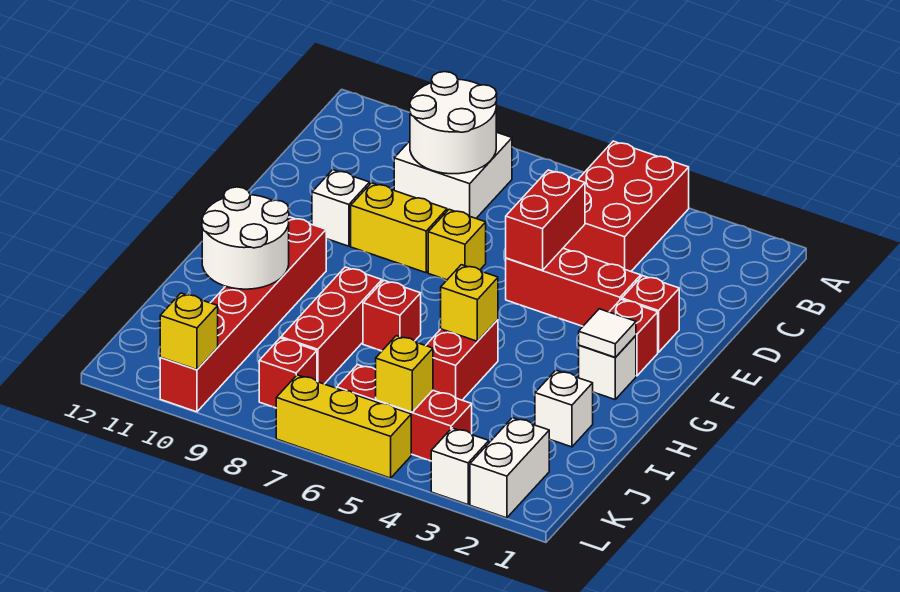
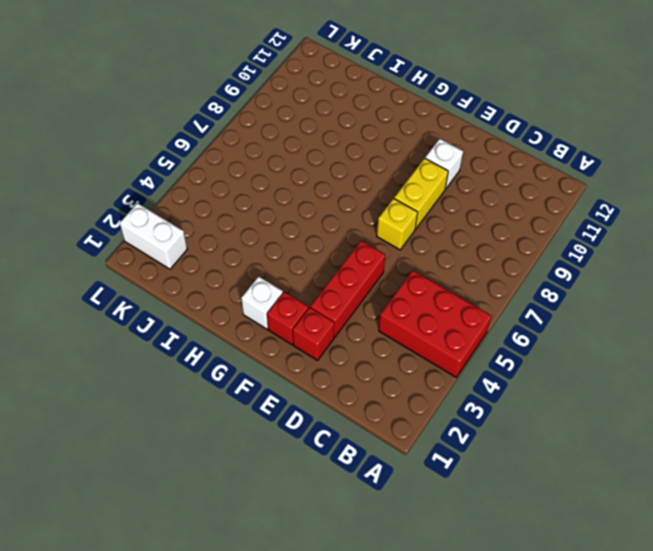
none -> white 2x2 brick [394,132,512,218]
none -> red 1x6 brick [160,217,326,412]
none -> red 1x2 brick [426,320,498,400]

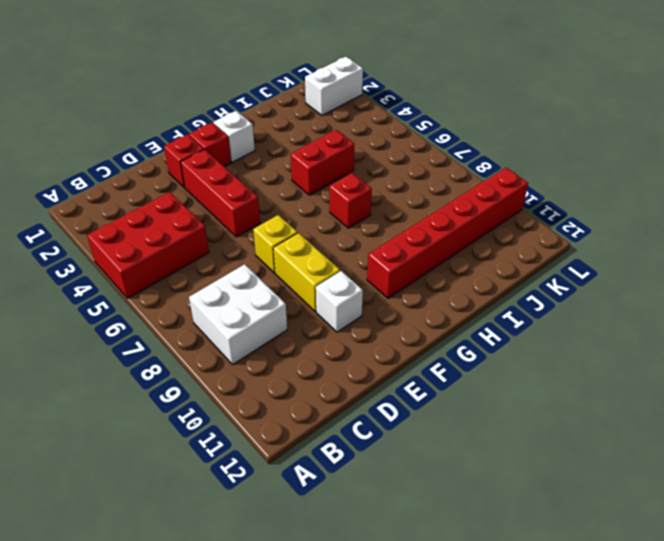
none -> red 1x3 brick [281,267,382,384]
none -> white 1x1 brick [535,370,593,447]
none -> red 1x3 brick [337,364,472,461]

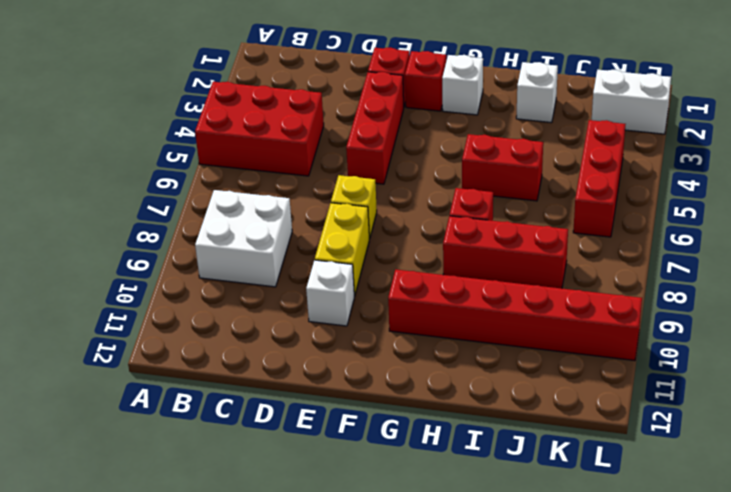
none -> red 1x1 brick [259,338,317,408]
none -> white 1x1 brick [431,428,489,505]
none -> yellow 1x3 brick [276,375,411,478]

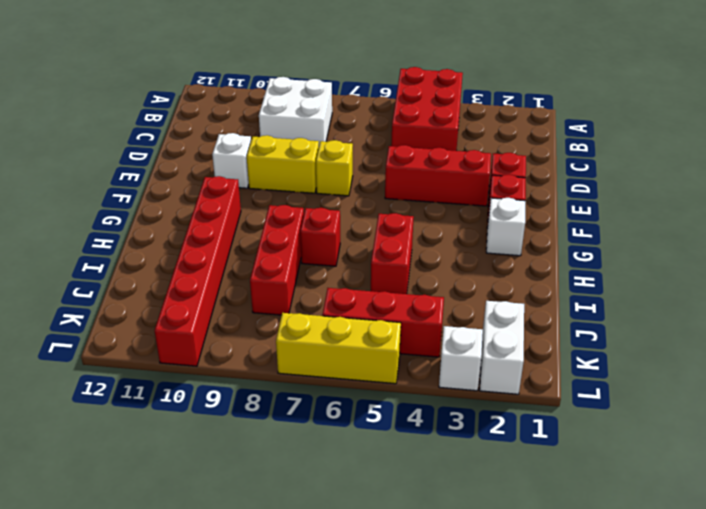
none -> white 1x1 brick [535,370,593,447]
none -> red 1x1 brick [259,338,317,408]
none -> white 2x2 round brick [410,72,497,174]

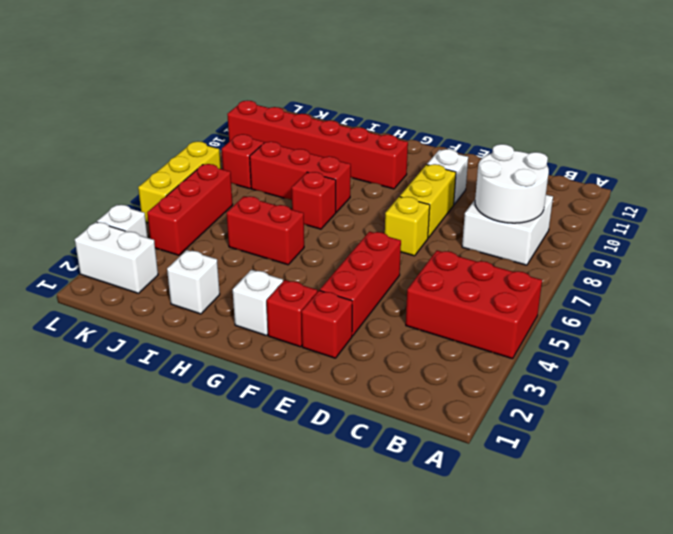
none -> red 1x2 brick [506,170,585,270]
none -> white 1x1 tile [579,309,636,357]
none -> yellow 1x1 brick [441,265,498,341]

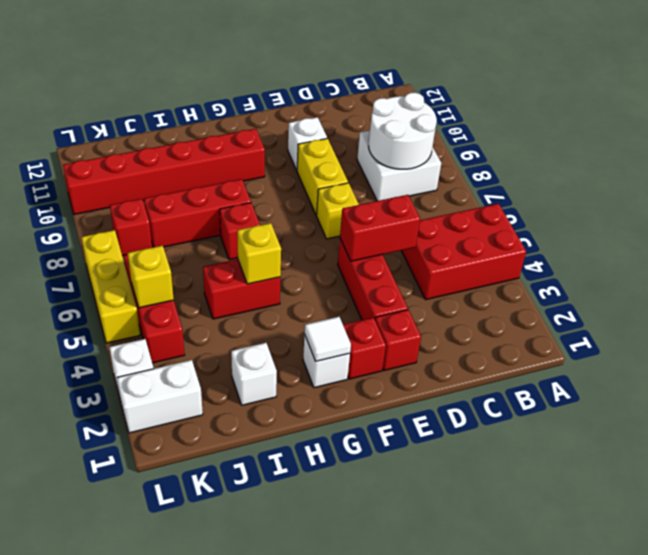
none -> white 2x2 round brick [202,187,289,289]
none -> yellow 1x1 brick [160,293,218,370]

